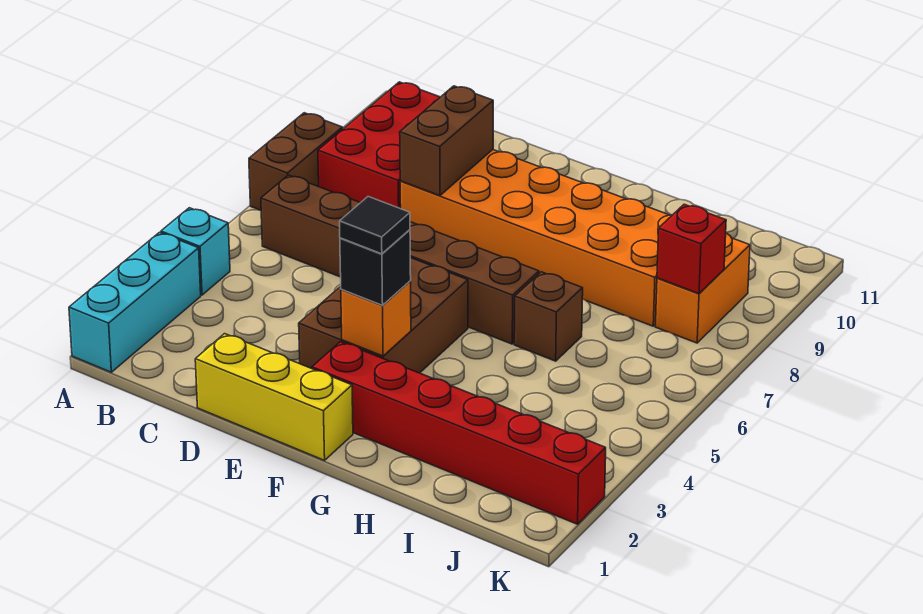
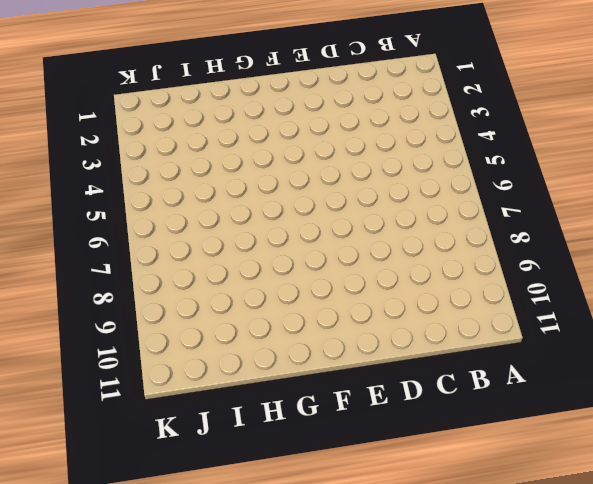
none -> cyan 1x3 brick [69,232,201,372]
none -> cyan 1x1 brick [161,208,230,295]
none -> brown 1x2 brick [249,113,343,210]

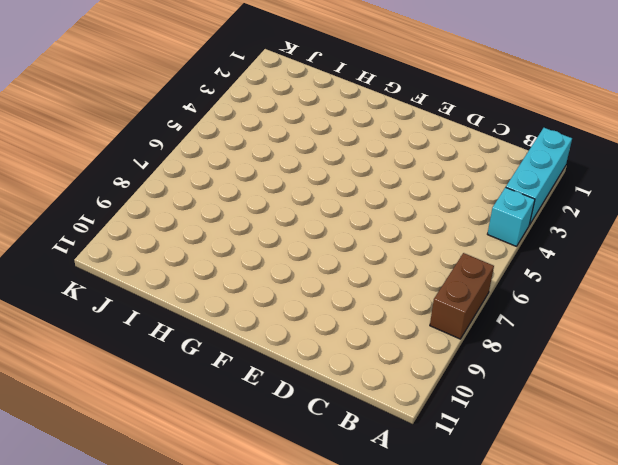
none -> brown 1x6 brick [261,175,539,344]
none -> red 2x3 brick [318,82,440,209]
none -> yellow 1x3 brick [195,334,353,460]

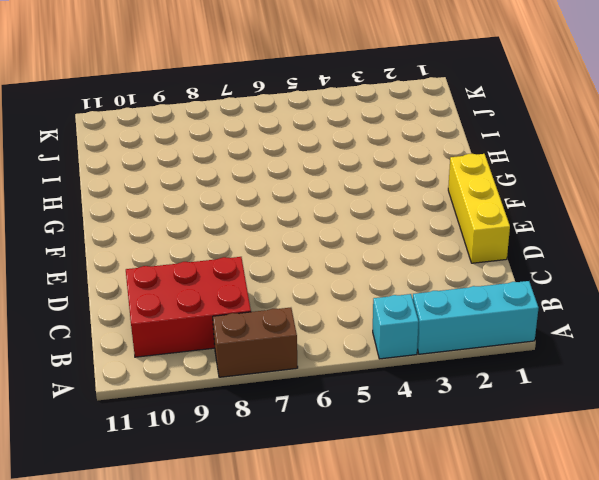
none -> brown 1x6 brick [261,175,539,344]
none -> orange 2x6 brick [400,150,672,326]
none -> brown 2x3 brick [299,258,468,373]

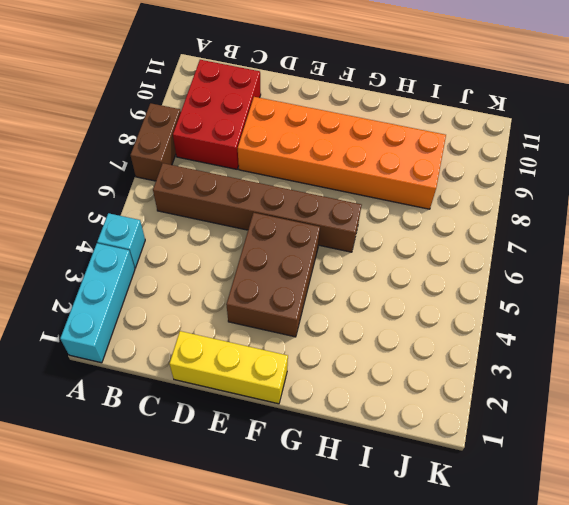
none -> red 1x6 brick [312,342,606,524]
none -> brown 1x1 brick [514,272,583,361]
none -> orange 1x2 brick [655,233,750,343]

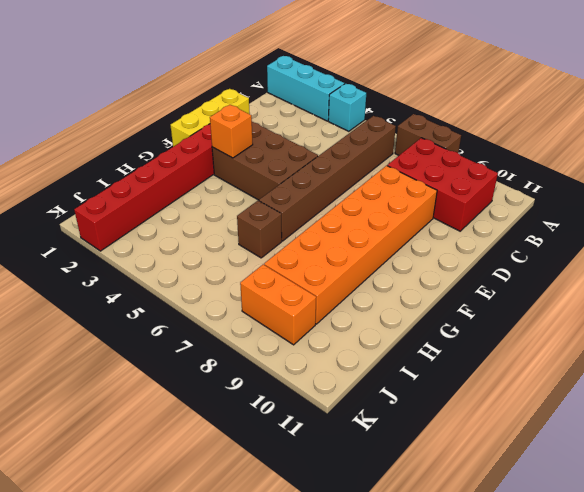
none -> brown 1x2 brick [400,86,493,196]
none -> red 1x1 brick [657,204,726,294]
none -> black 1x1 brick [340,230,411,305]

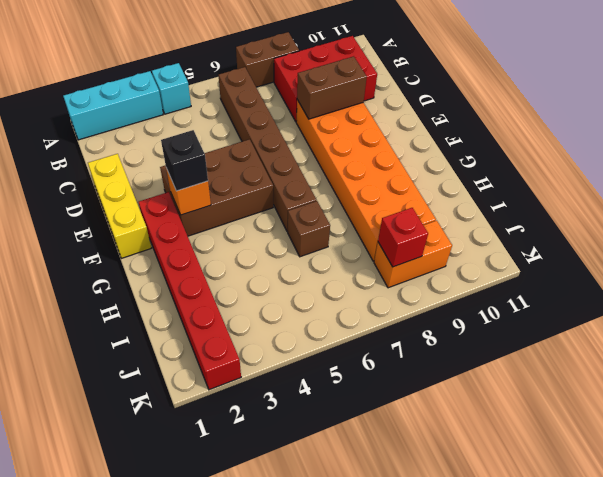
none -> black 1x1 tile [340,197,410,254]

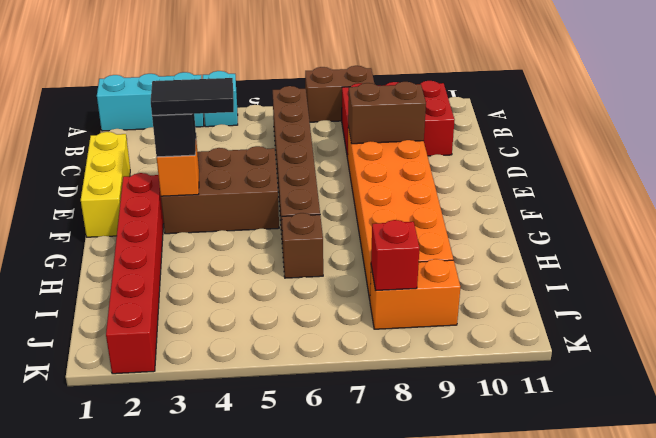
black 1x2 tile [151,78,234,115] -> black 1x1 tile [340,197,410,254]

